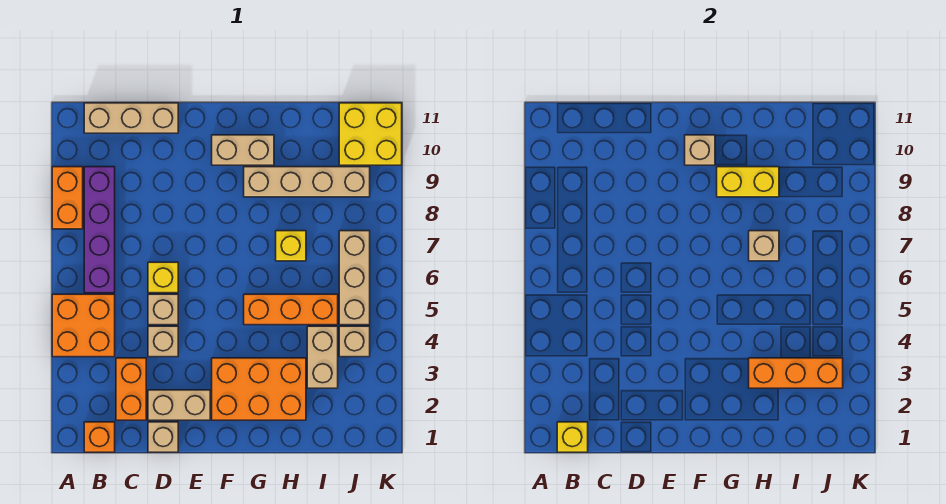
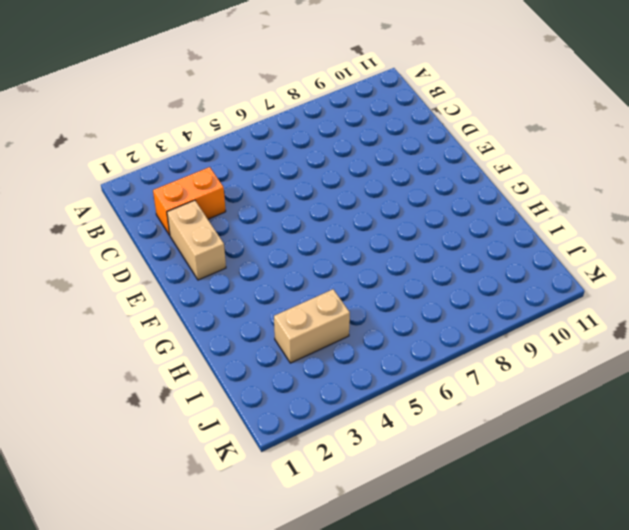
none -> orange 2x2 brick [52,294,115,357]
none -> orange 1x2 brick [52,167,83,229]
none -> orange 1x1 brick [84,422,115,452]

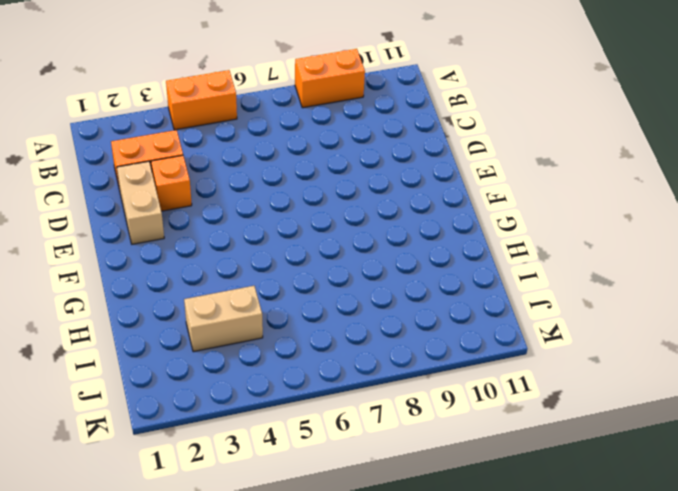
orange 1x2 brick [166,70,237,130] -> orange 2x2 brick [52,294,115,357]
orange 1x1 brick [151,155,192,211] -> orange 1x1 brick moved to [84,422,115,452]
none -> purple 1x4 brick [84,167,115,293]
none -> tan 1x3 brick [84,103,178,133]
none -> tan 1x1 brick [148,422,178,452]

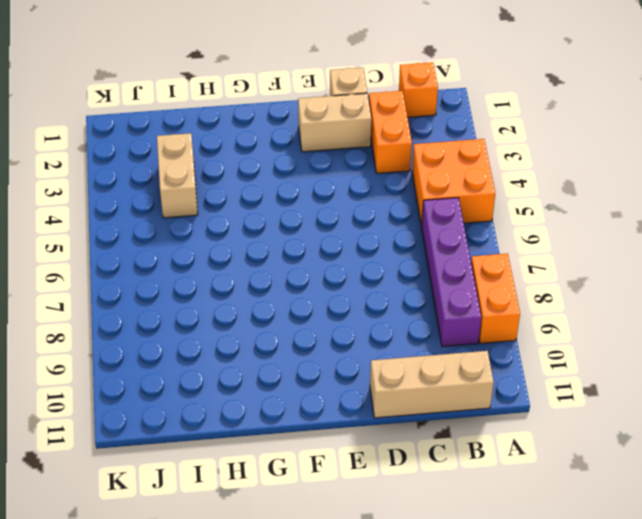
none -> tan 1x1 brick [148,326,178,357]
none -> tan 1x1 brick [148,294,178,325]
none -> yellow 1x1 brick [148,262,178,293]

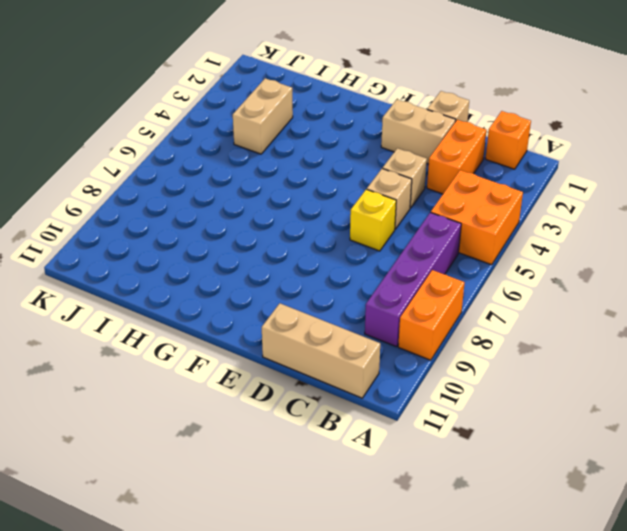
none -> orange 2x3 brick [212,358,306,420]
none -> tan 1x2 brick [212,135,274,165]
none -> orange 1x3 brick [244,294,338,325]

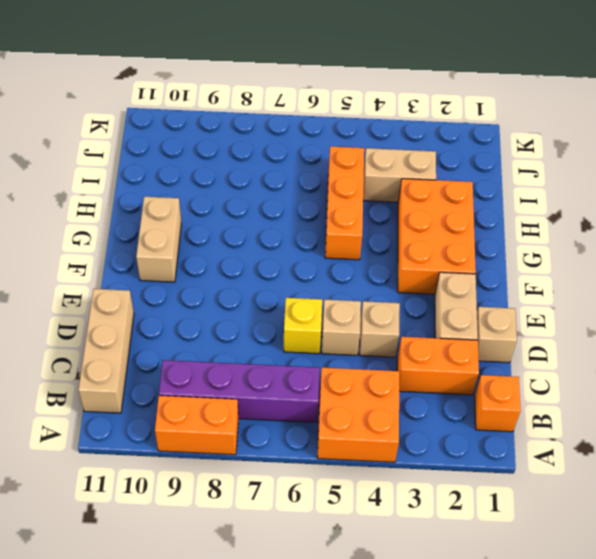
none -> tan 1x4 brick [244,167,370,197]
none -> yellow 1x1 brick [276,231,306,261]
none -> tan 1x1 brick [339,326,370,357]

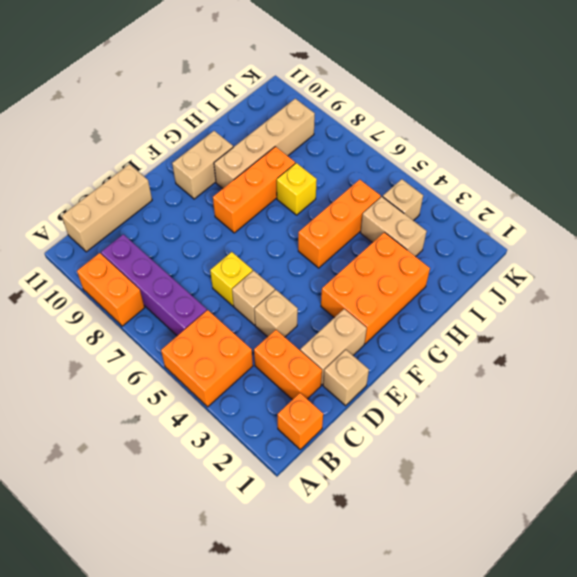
orange 1x3 brick [213,147,295,233] -> orange 1x3 brick moved to [749,358,843,388]
none -> tan 1x3 brick [339,231,370,325]
none -> yellow 2x2 brick [339,103,402,165]
none -> yellow 1x1 brick [557,422,588,452]

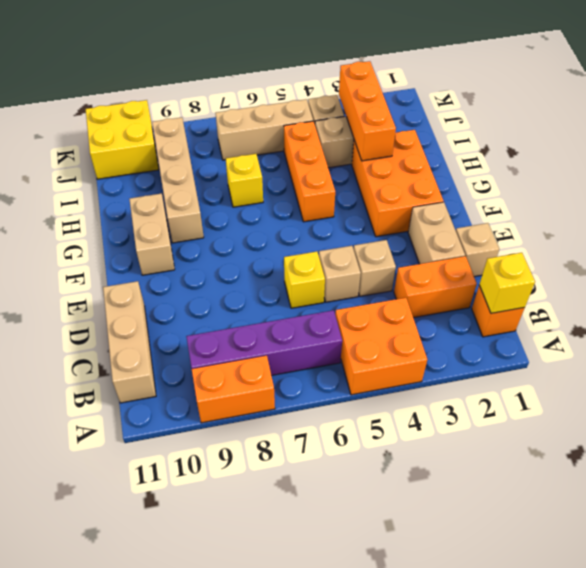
none -> tan 1x1 brick [685,135,715,165]
none -> yellow 1x2 brick [717,167,779,197]
none -> tan 1x1 brick [749,231,779,261]

